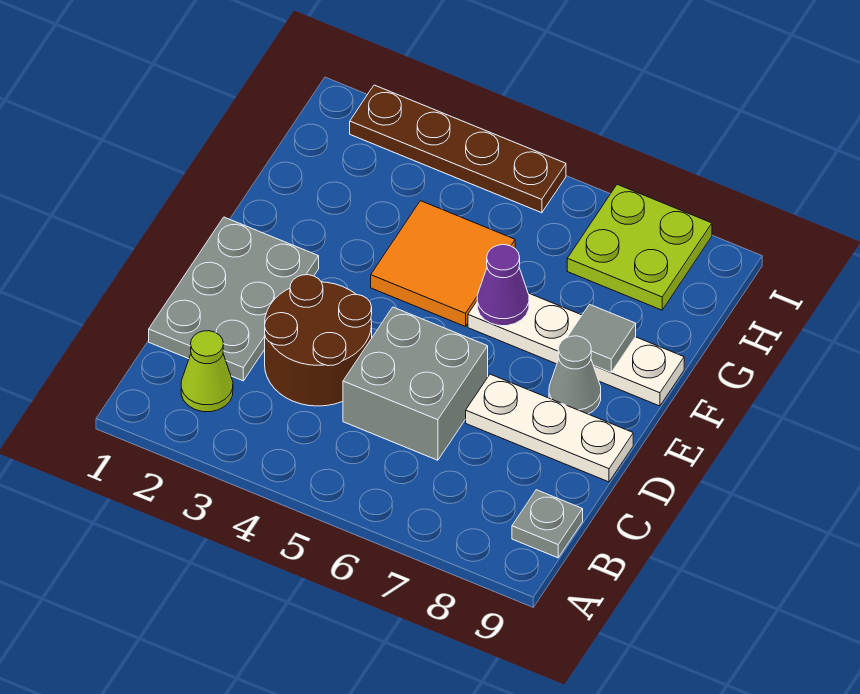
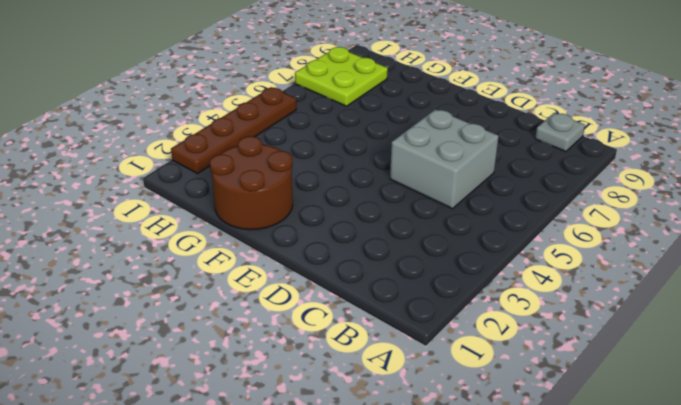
brown 2x2 round brick [210,136,293,230] -> brown 2x2 round brick moved to [265,275,372,406]
none -> lime 1x1 cone [181,331,233,412]
none -> grey 2x3 plate [149,217,319,381]
none -> white 1x3 plate [466,374,633,482]

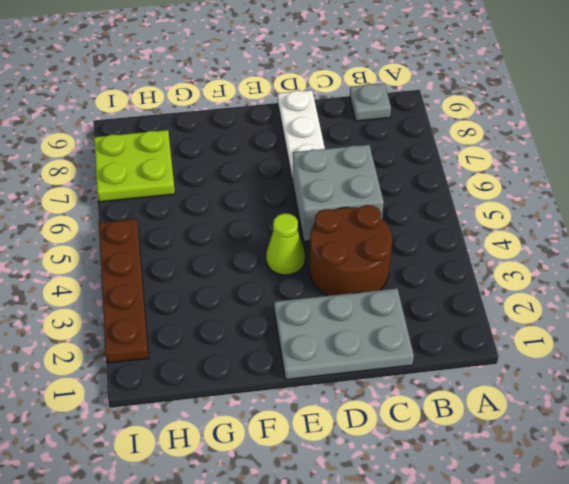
lime 1x1 cone [266,213,305,275] -> lime 1x1 cone moved to [181,331,233,412]
none -> grey 1x1 cone [549,336,601,414]
none -> orange 2x2 tile [371,201,515,327]
none -> white 1x4 plate [468,293,684,406]

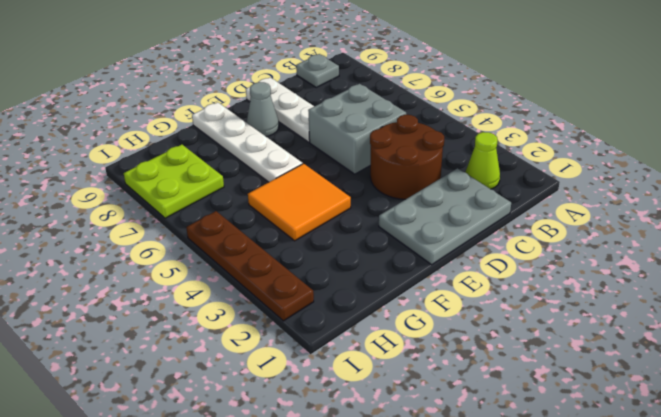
none -> purple 1x1 cone [477,245,529,326]
none -> grey 1x1 tile [567,304,636,372]

